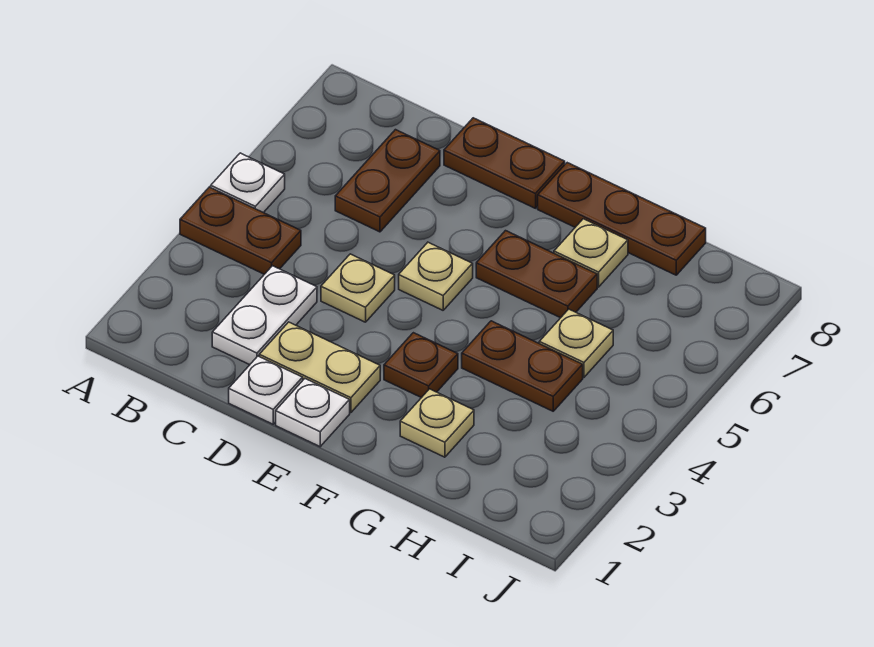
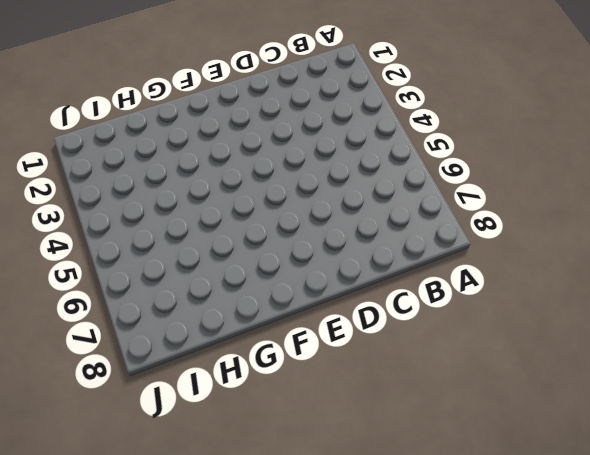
none -> brown 1x2 plate [180,187,301,274]
none -> white 1x1 plate [211,153,285,213]
none -> white 1x2 plate [212,266,317,365]

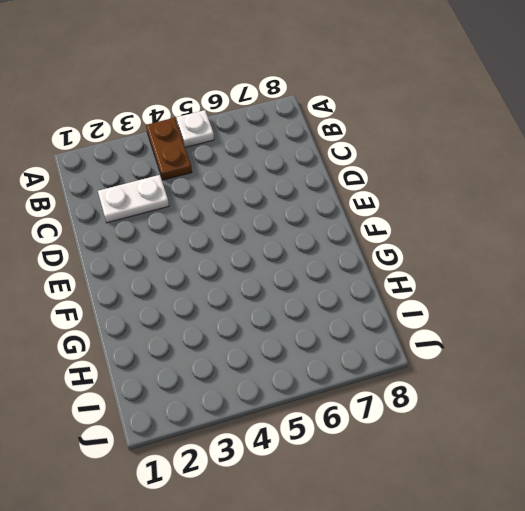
none -> brown 1x2 plate [335,130,440,232]
none -> white 1x1 plate [229,356,303,424]
none -> tan 1x2 plate [259,322,380,413]

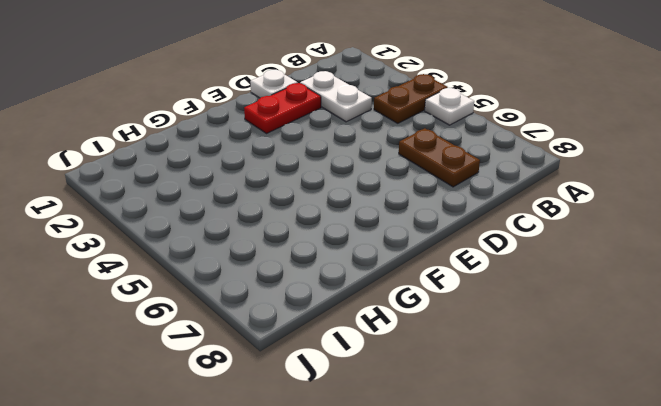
red 1x2 plate [244,83,321,134] -> tan 1x2 plate [259,322,380,413]
none -> tan 1x1 plate [321,254,395,322]
none -> brown 1x2 plate [444,118,565,208]
none -> white 1x1 plate [276,379,350,447]

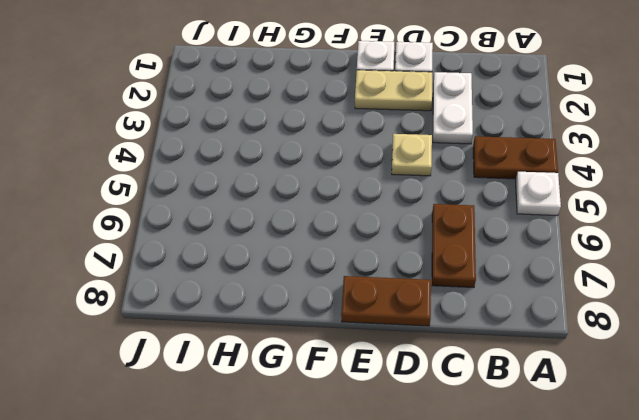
none -> tan 1x1 plate [399,242,473,310]
none -> brown 1x1 plate [384,333,458,398]
none -> brown 1x2 plate [476,231,597,318]

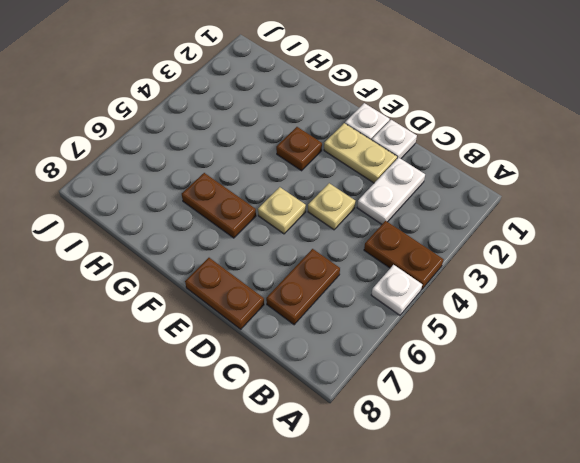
none -> brown 1x3 plate [538,163,706,275]
none -> tan 1x1 plate [400,389,474,457]
none -> brown 1x2 plate [462,321,583,411]

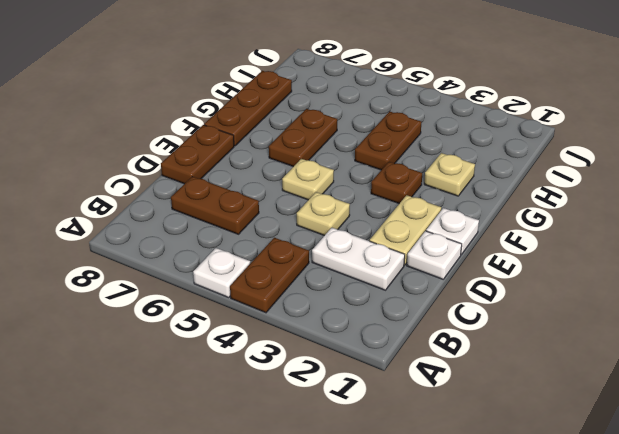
none -> tan 1x1 plate [554,219,628,287]
none -> tan 1x1 plate [539,309,613,377]

